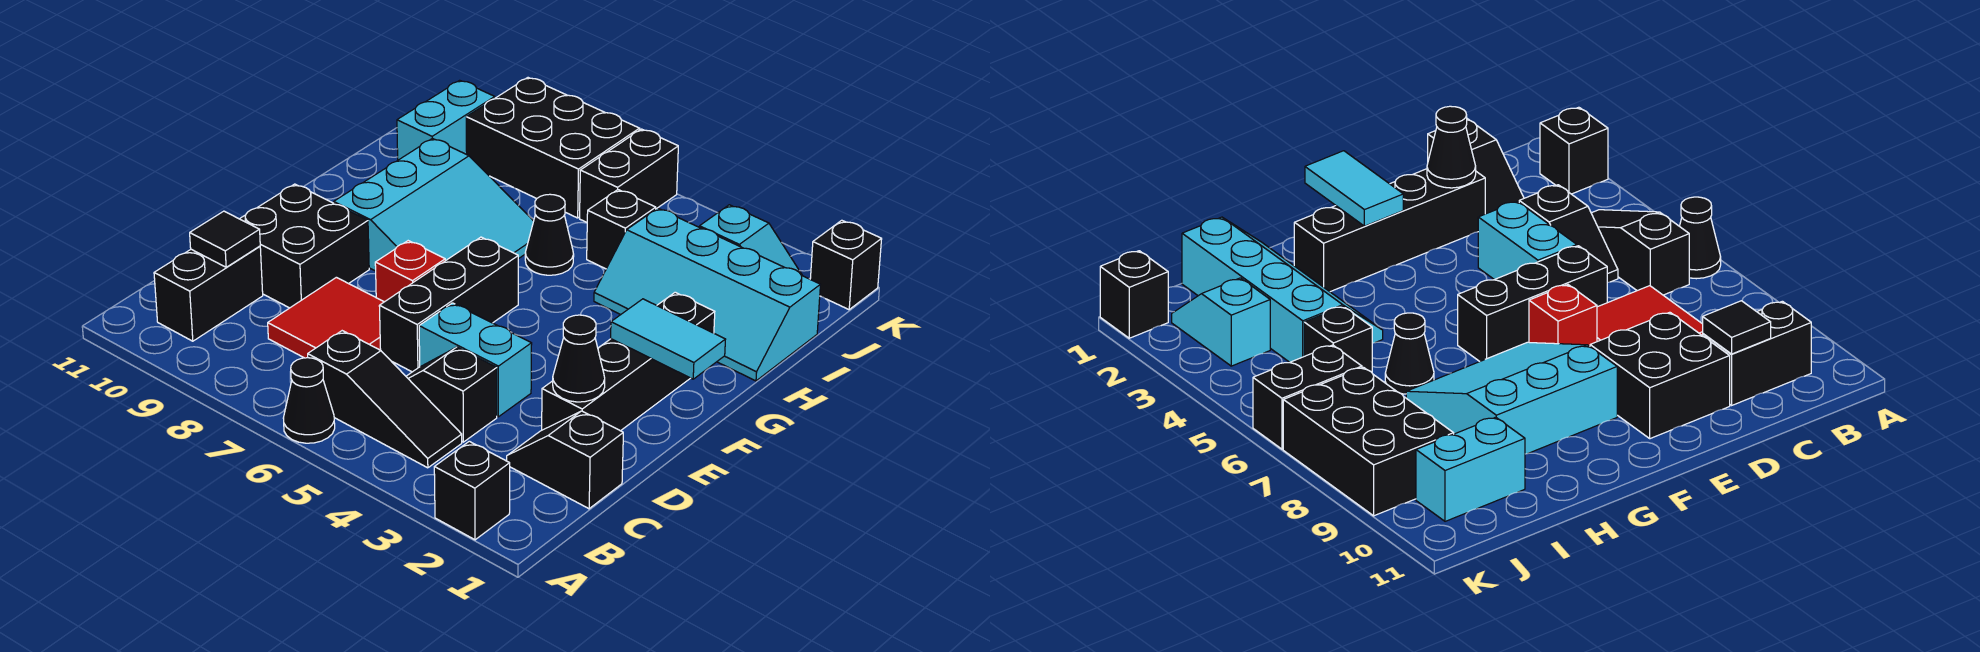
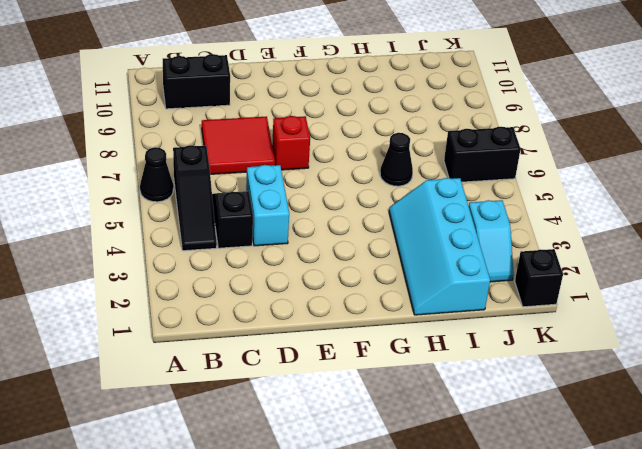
none -> black 1x1 brick [434,441,510,540]
none -> black 1x2 slope [507,411,623,509]
none -> black 1x4 brick [542,292,715,431]

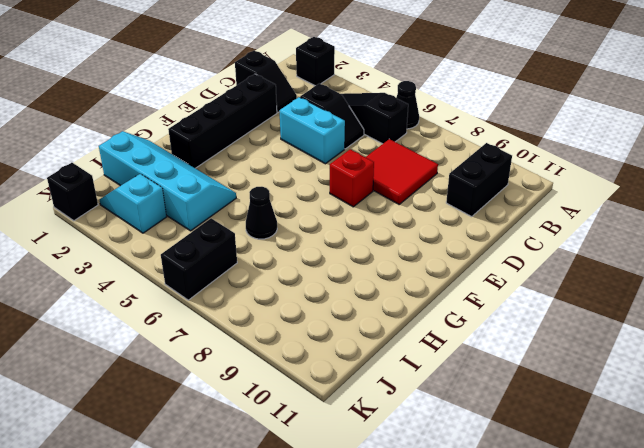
none -> black 1x3 brick [379,237,518,372]
none -> black 2x2 brick [240,184,369,308]
none -> cyan 3x3 slope [334,138,534,271]

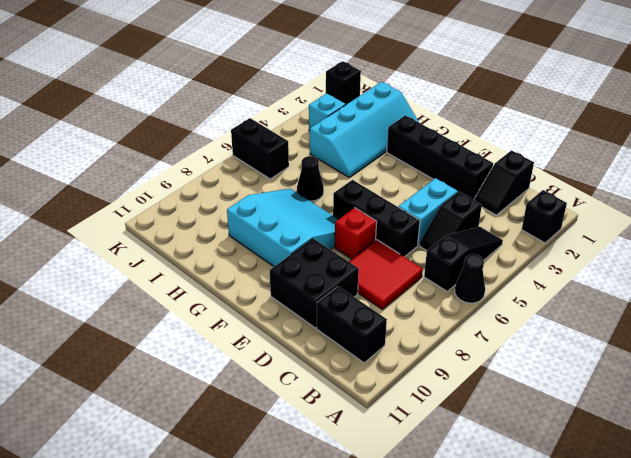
none -> black 1x1 brick [587,190,656,269]
none -> cyan 1x2 brick [397,80,495,160]
none -> black 2x3 brick [466,78,640,218]

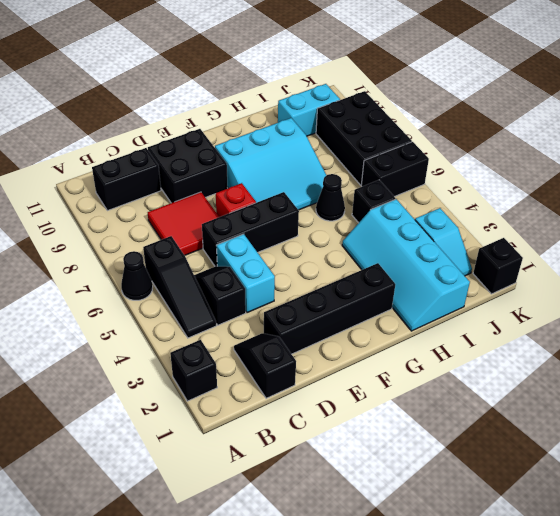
none -> black 1x1 tile [190,211,260,267]
none -> black 1x1 cone [553,315,605,402]
none -> cyan 1x2 tile [611,299,726,379]

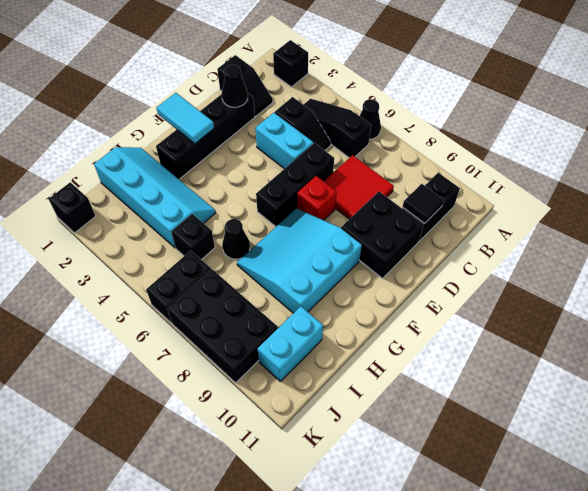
none -> cyan 1x2 slope [699,205,802,275]

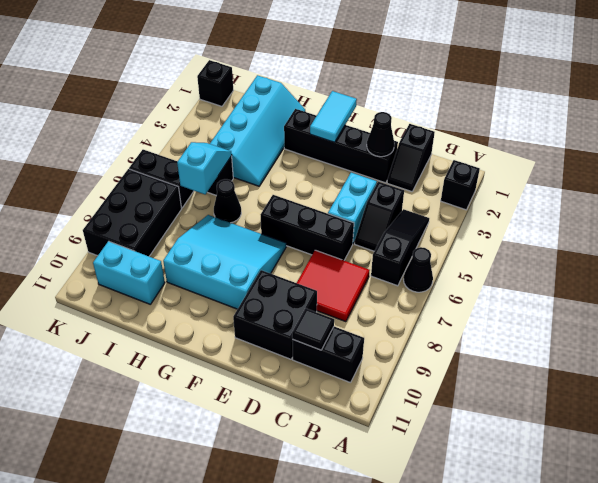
cyan 1x2 slope [177,142,232,194] -> cyan 1x2 slope moved to [699,205,802,275]
none -> red 1x1 brick [375,241,445,302]

